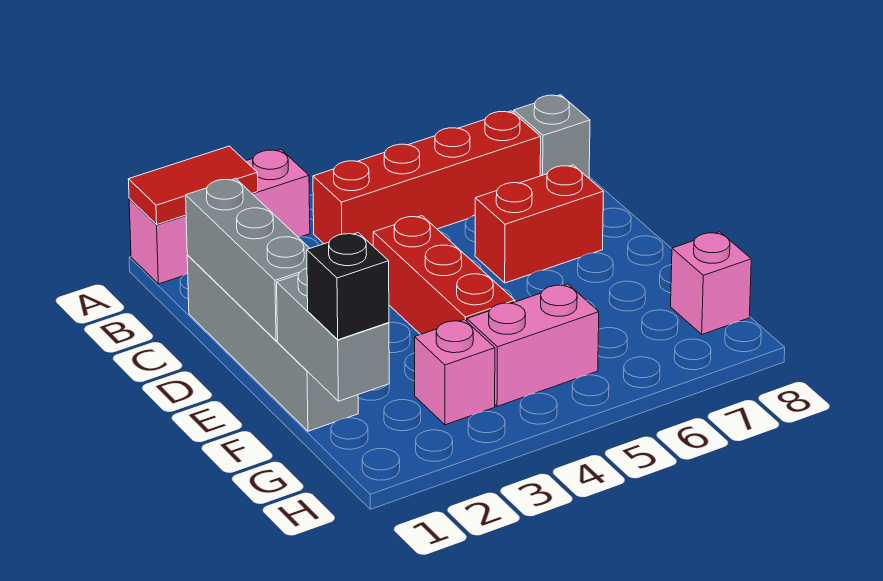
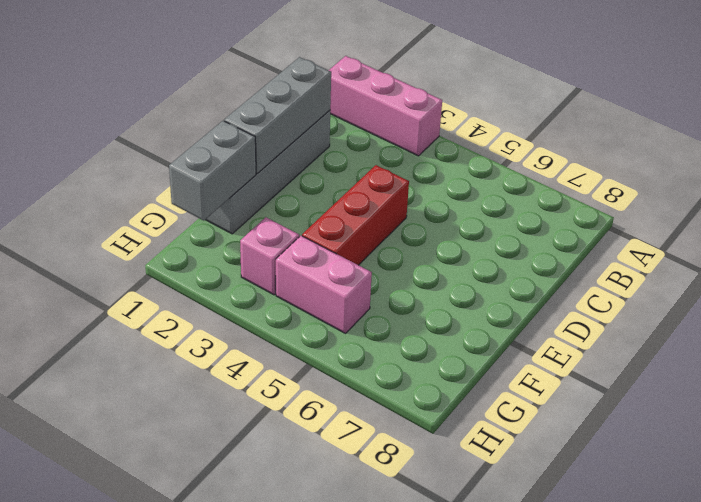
none -> red 1x4 brick [313,111,541,246]
none -> grey 1x1 brick [514,95,590,178]
none -> red 1x2 brick [475,165,604,283]

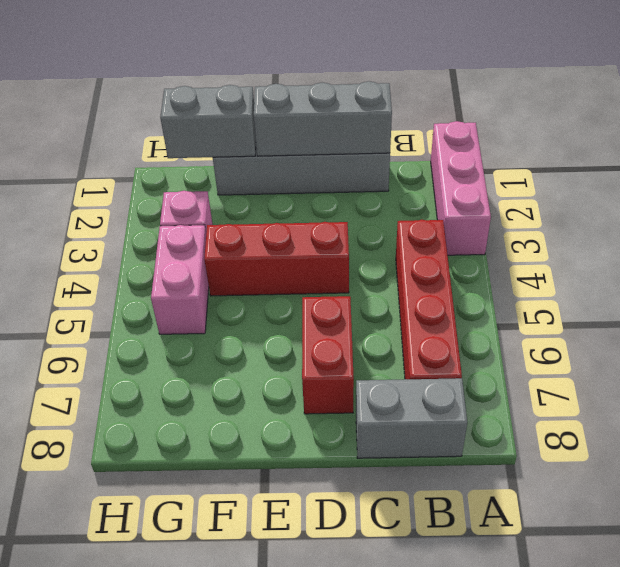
grey 1x2 brick [356,378,467,458] -> grey 1x1 brick [514,95,590,178]
none -> pink 1x1 brick [671,232,751,334]
none -> red 1x2 tile [128,146,258,224]
none -> black 1x1 brick [307,233,389,340]

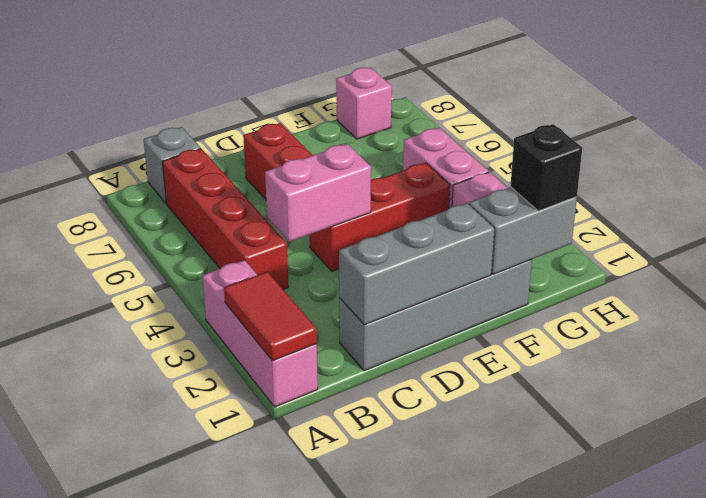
pink 1x2 brick [265,144,371,242] -> none

